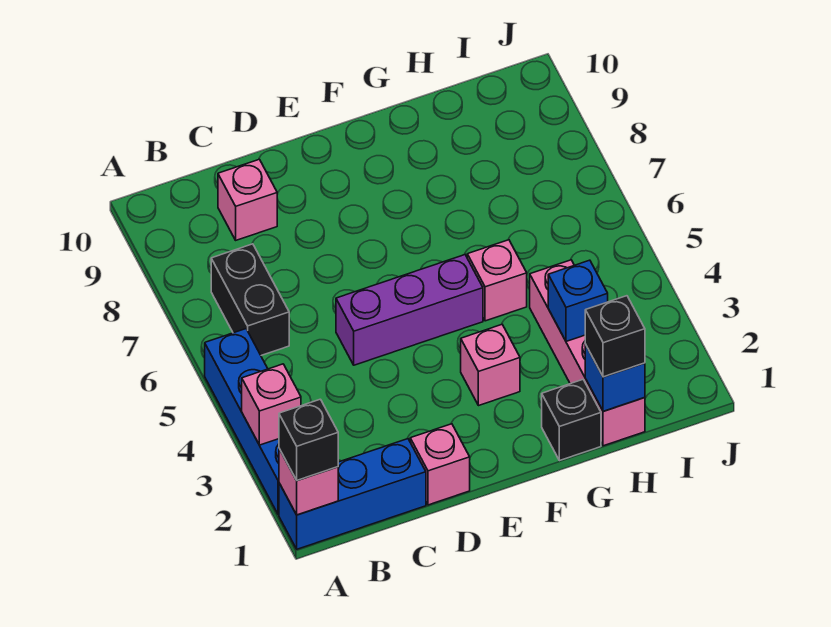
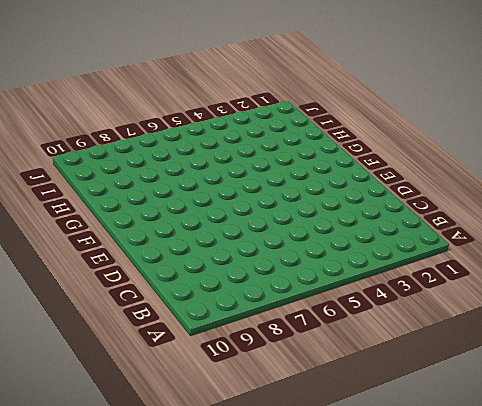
none -> blue 1x3 brick [279,439,426,549]
none -> blue 1x4 brick [205,329,279,514]
none -> black 1x2 brick [211,244,289,355]

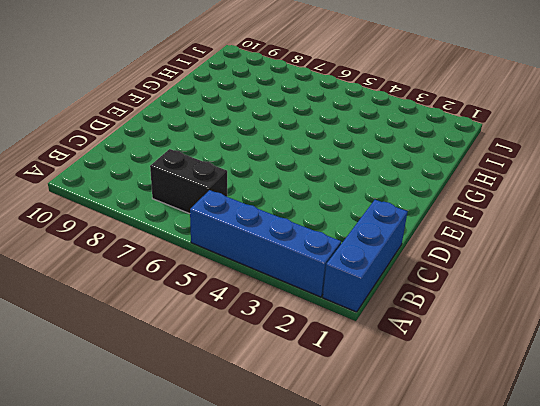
none -> pink 1x1 brick [218,159,277,240]
none -> pink 1x1 brick [410,424,470,505]
none -> purple 1x3 brick [336,255,483,365]

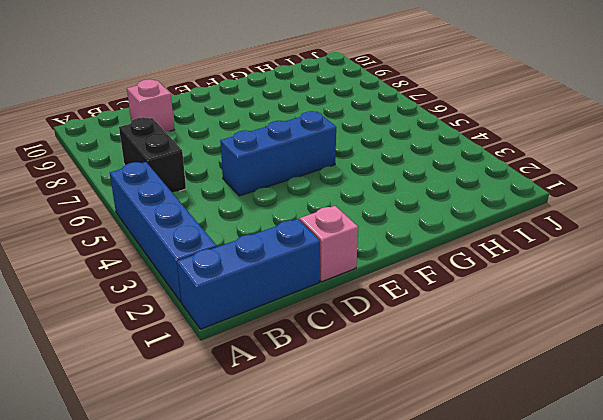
blue 1x3 brick [220,111,336,196] -> purple 1x3 brick [336,255,483,365]
none -> pink 1x1 brick [461,325,520,406]
none -> black 1x1 brick [542,380,601,461]
none -> pink 1x1 brick [467,240,527,321]

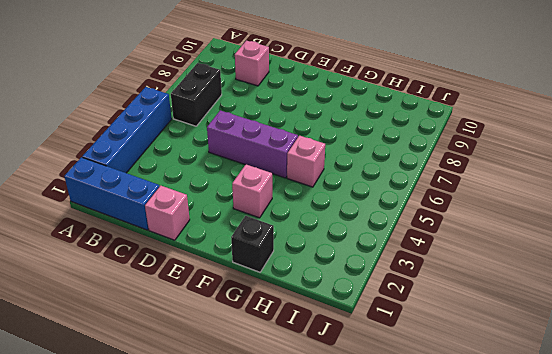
none -> pink 1x4 brick [530,260,645,446]
none -> pink 1x1 brick [279,449,338,515]
none -> pink 1x1 brick [242,364,301,445]

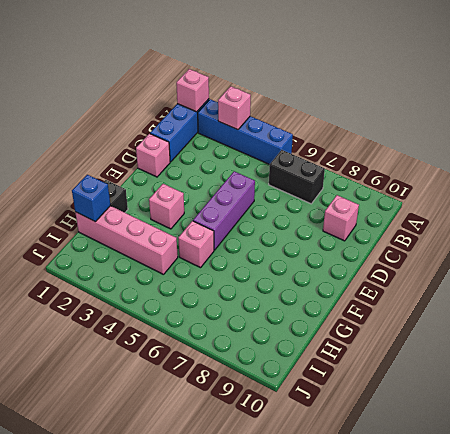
none -> blue 1x1 brick [548,260,608,341]
none -> black 1x1 brick [279,399,338,480]
none -> black 1x1 brick [585,296,645,377]

